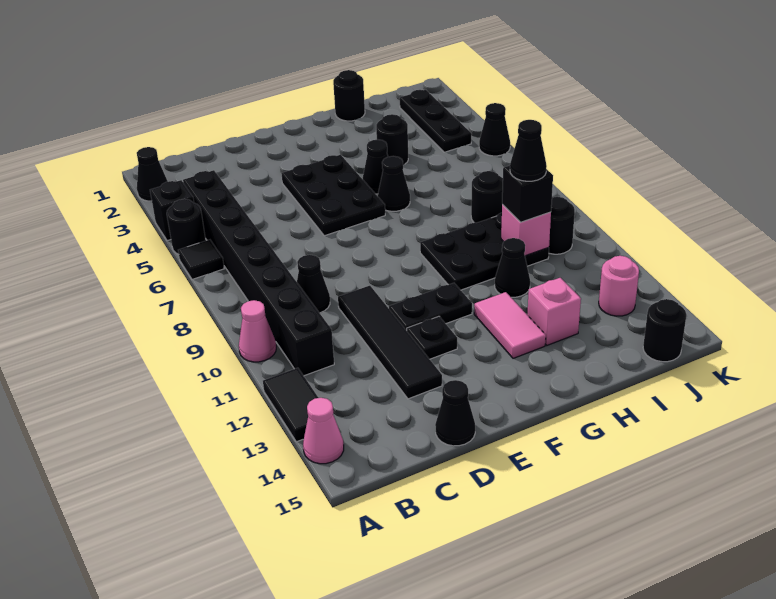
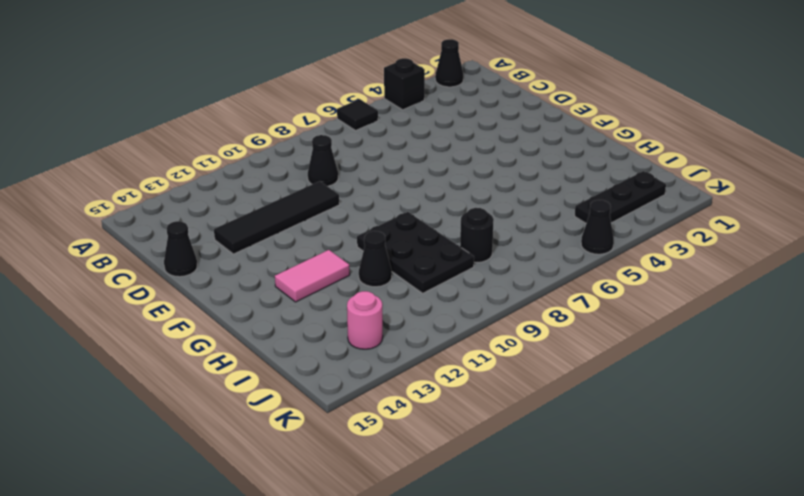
none -> black 1x1 round brick [167,199,206,254]
none -> pink 1x1 cone [239,300,276,362]
none -> black 1x2 tile [263,368,318,442]
none -> pink 1x1 cone [303,398,344,464]

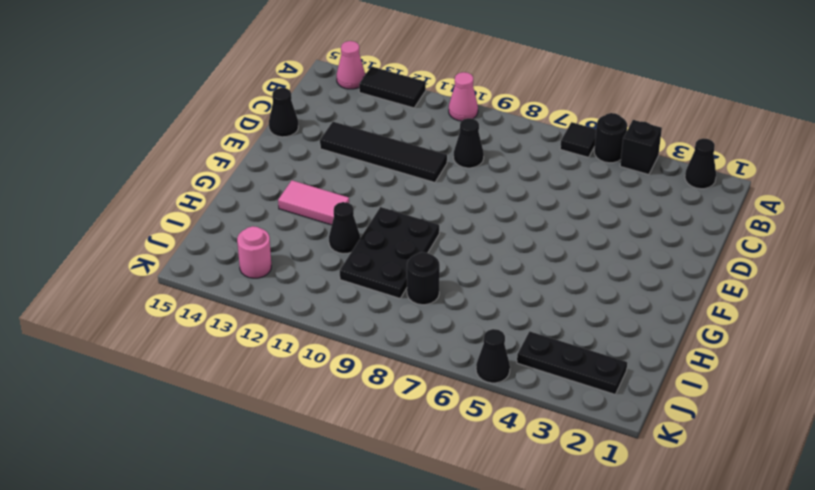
none -> black 1x8 brick [183,170,334,376]
none -> black 2x3 plate [281,155,385,236]
none -> black 1x2 plate [389,283,472,331]
none -> black 1x1 plate [407,316,457,359]

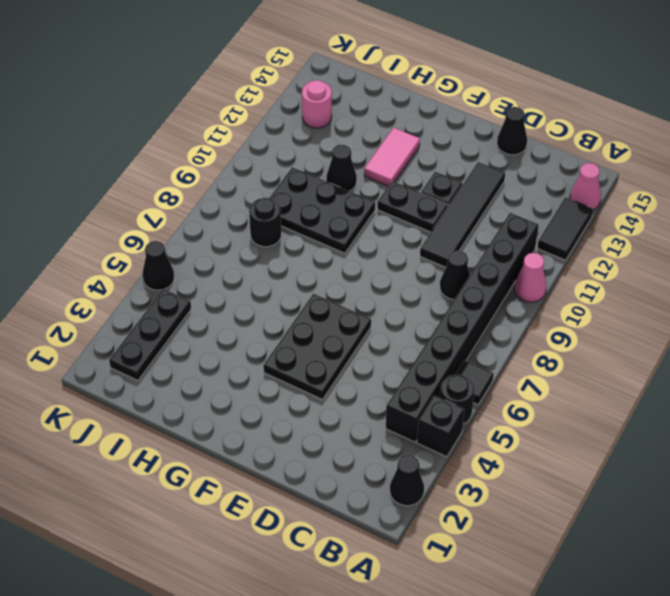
none -> black 1x1 cone [363,139,388,194]
none -> black 1x1 cone [378,156,410,211]
none -> black 1x1 round brick [333,70,365,121]
none -> black 1x1 round brick [376,114,408,165]

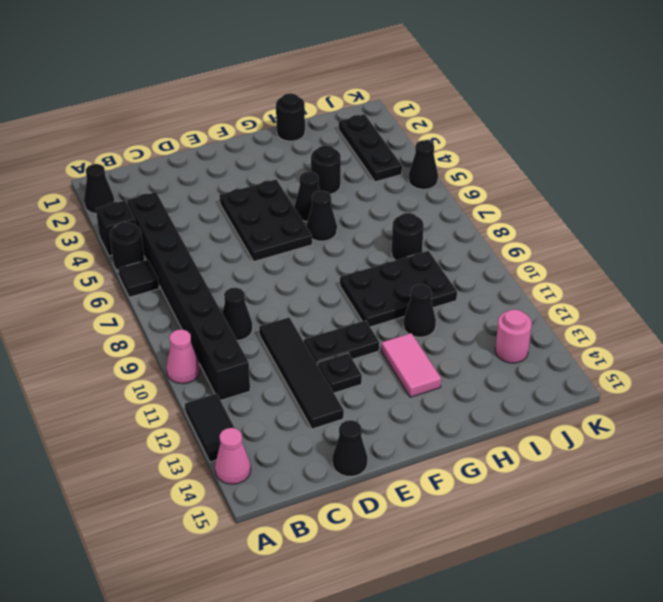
none -> pink 1x1 brick [527,278,581,345]
none -> black 1x1 round brick [549,197,575,254]
none -> black 1x1 round brick [643,299,686,362]
none -> pink 1x1 brick [501,205,551,256]

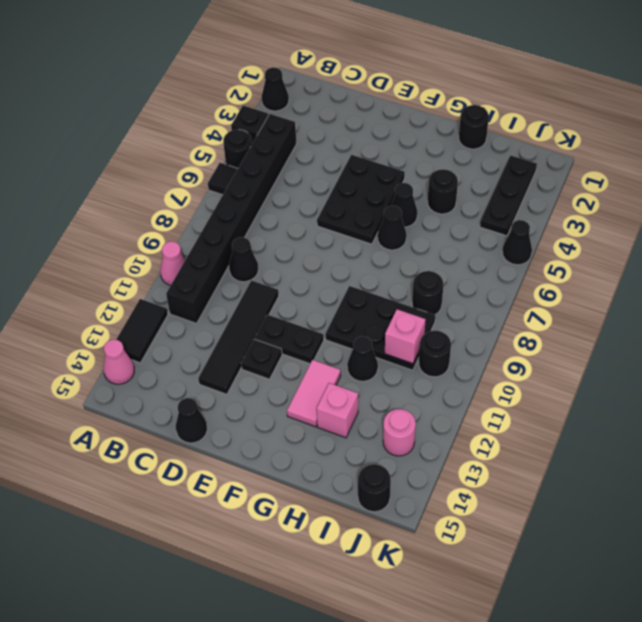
none -> black 1x1 brick [502,166,553,222]
none -> black 1x1 cone [510,120,547,181]

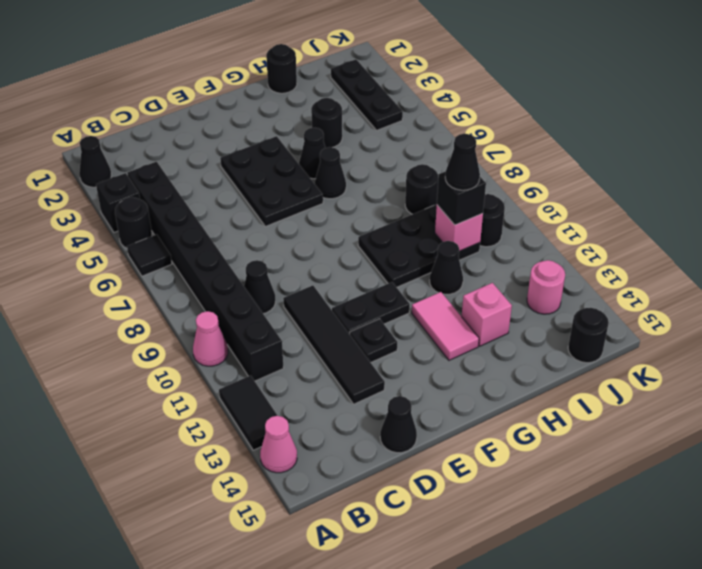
none -> black 1x1 cone [479,103,510,156]

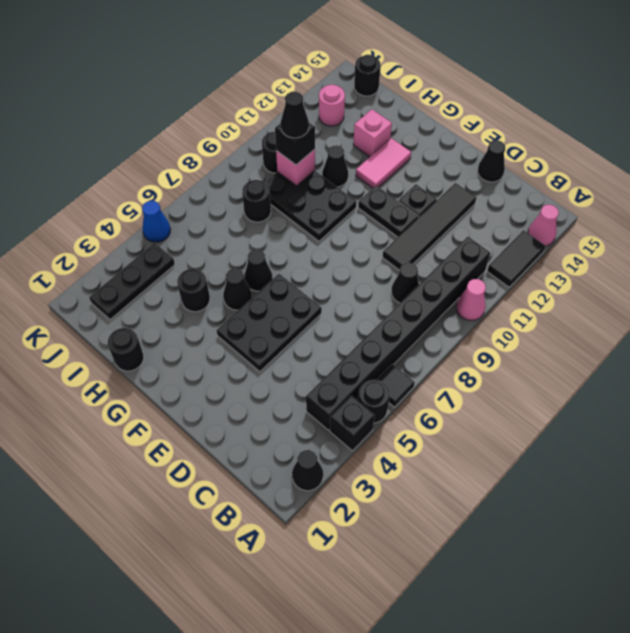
blue 1x1 cone [142,201,170,242] -> black 1x1 cone [479,103,510,156]

